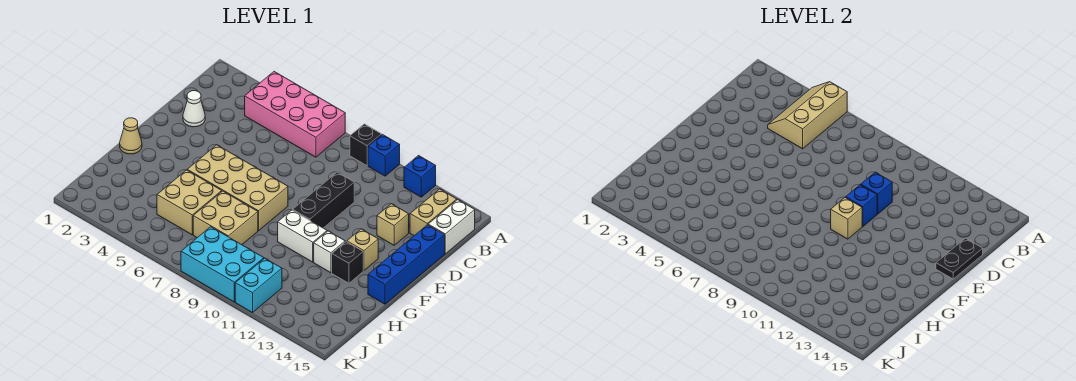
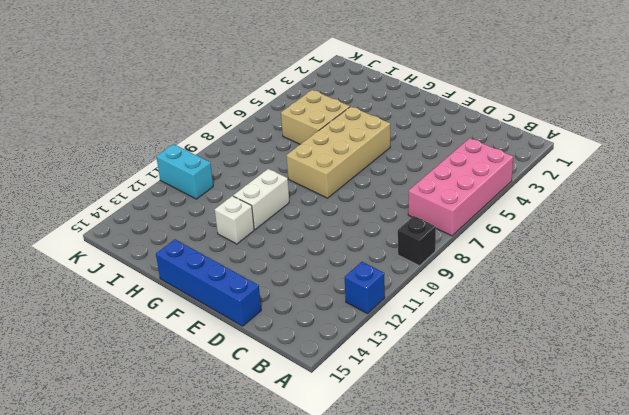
none -> blue 1x1 brick [368,135,400,176]
none -> tan 1x2 brick [410,189,457,236]
none -> white 1x2 brick [428,200,475,254]

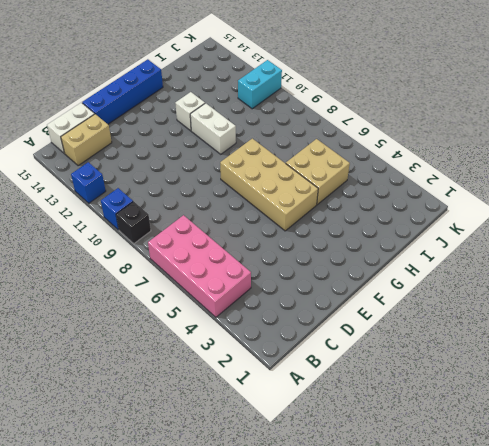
none -> white 1x1 cone [183,91,205,127]
none -> black 1x3 brick [293,172,354,228]
none -> tan 1x1 brick [377,204,409,245]

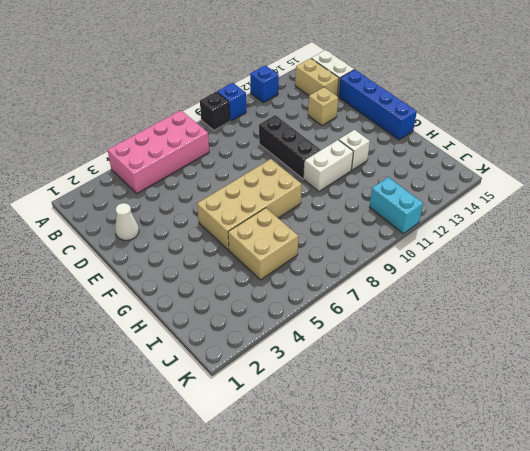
none -> tan 1x1 brick [347,229,378,271]
none -> tan 1x1 cone [120,118,142,154]
none -> black 1x1 brick [332,241,363,283]

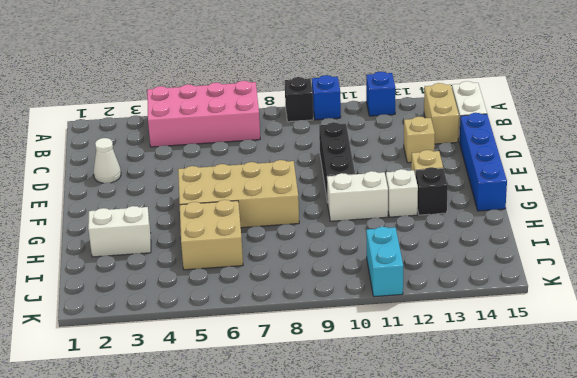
white 1x2 brick [88,206,151,257] -> none
none -> tan 1x1 cone [120,118,142,154]
none -> tan 2x2 brick [193,191,258,245]
none -> cyan 2x3 brick [181,227,264,302]

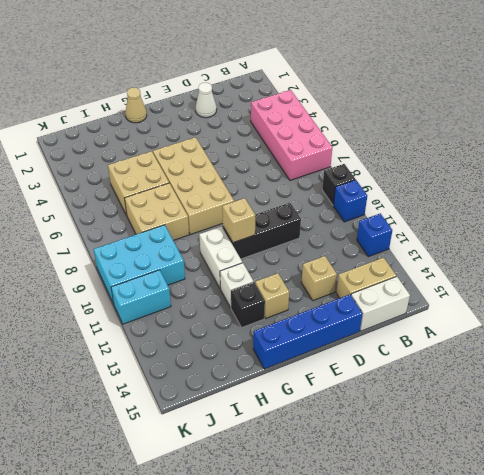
cyan 2x3 brick [94,225,185,304] -> cyan 2x3 brick turned to [181,227,264,302]
none -> tan 2x3 slope [768,82,847,149]
none -> blue 1x1 brick [861,172,892,214]
none -> black 1x2 plate [936,238,983,279]

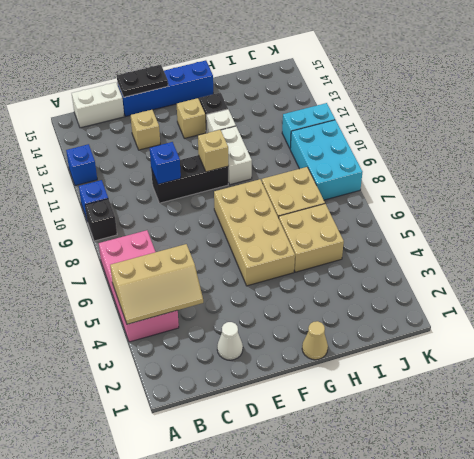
none -> tan 1x2 brick [410,189,457,236]
none -> blue 1x1 brick [846,185,877,226]

